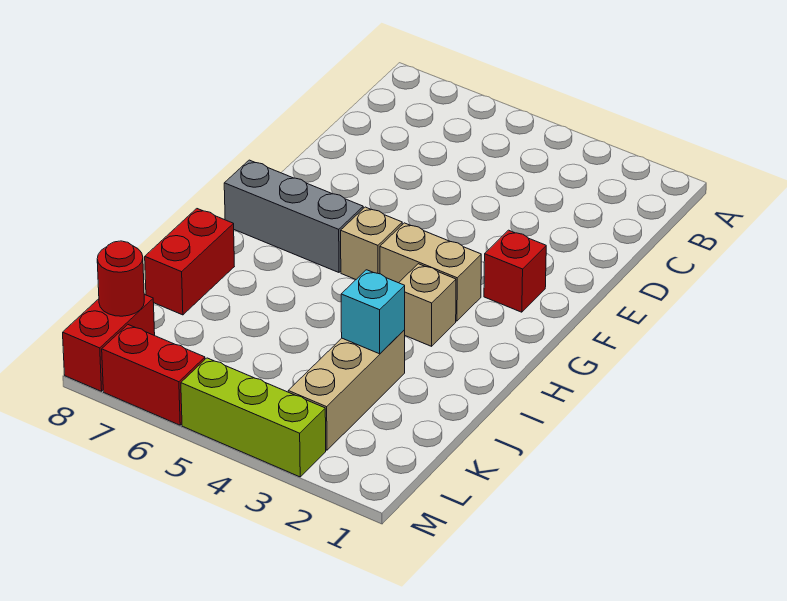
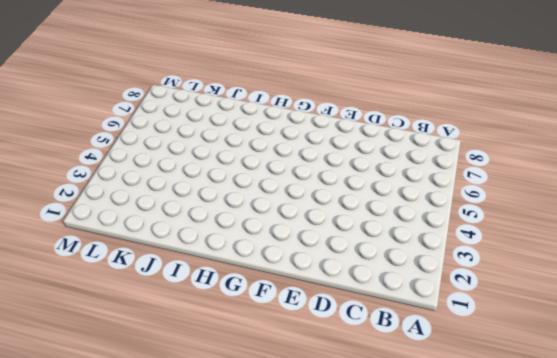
none -> red 1x1 brick [484,230,546,312]
none -> tan 1x2 brick [380,223,481,321]
none -> tan 1x1 brick [341,207,402,279]

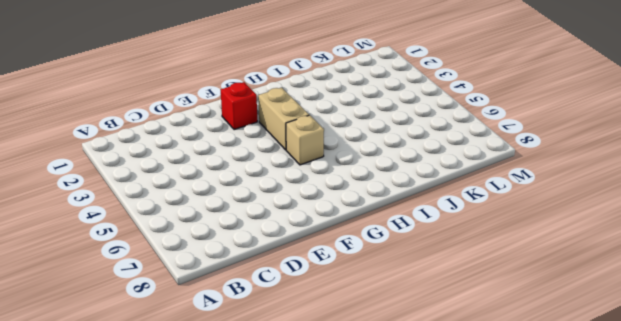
none -> grey 1x3 brick [224,160,363,272]
none -> tan 1x1 brick [399,264,456,346]
none -> red 1x2 brick [145,209,234,315]

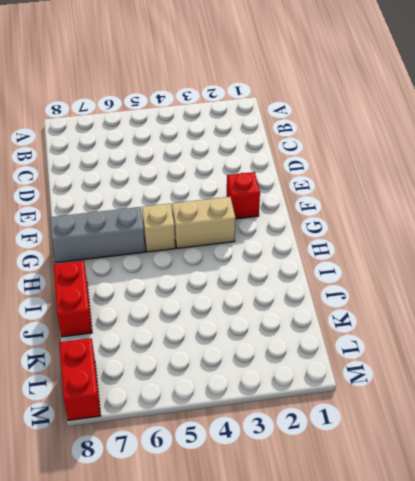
none -> tan 1x1 brick [399,264,456,346]
none -> tan 1x3 brick [288,330,405,450]
none -> lime 1x3 brick [181,358,326,477]

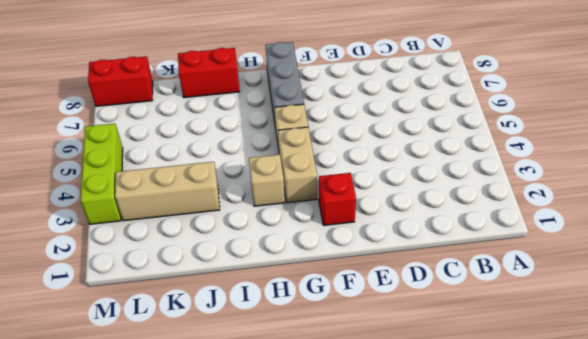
none -> red 1x2 brick [102,325,205,425]
none -> cyan 1x1 brick [341,270,405,354]
none -> red 1x1 round brick [97,241,144,316]

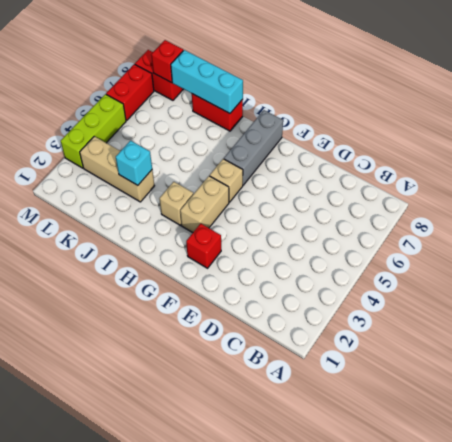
cyan 1x3 brick [171,50,243,114] -> none
red 1x1 brick [151,40,183,83] -> red 1x1 round brick [97,241,144,316]

